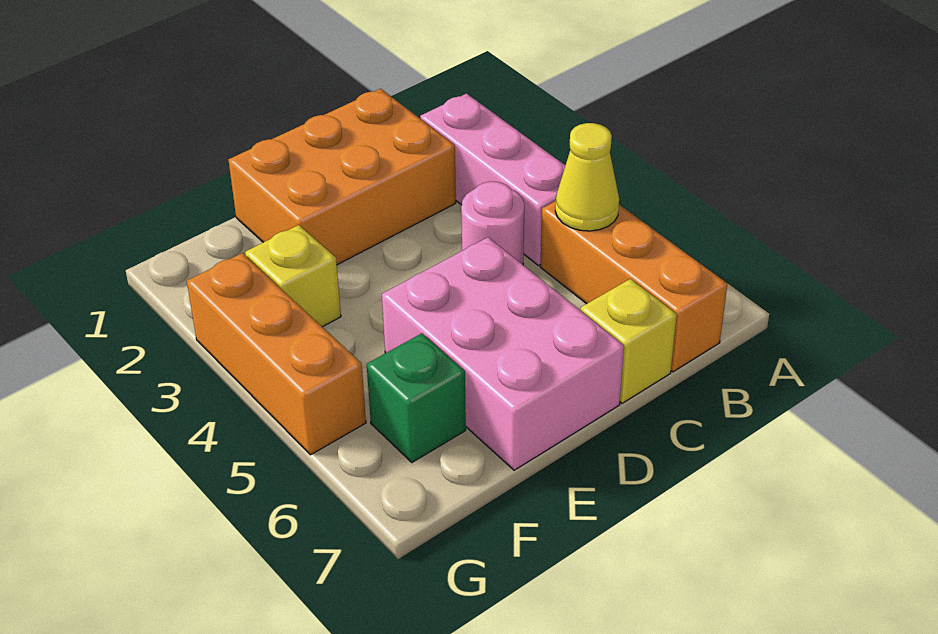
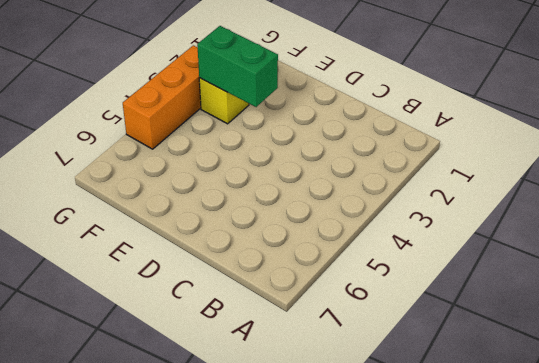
green 1x2 brick [197,26,278,107] -> none
none -> pink 1x3 brick [420,94,565,266]
none -> orange 1x3 brick [540,201,727,372]

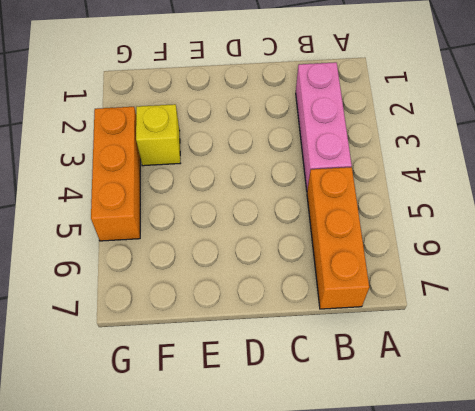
none -> orange 2x3 brick [228,89,456,265]
none -> pink 1x1 round brick [461,182,524,264]

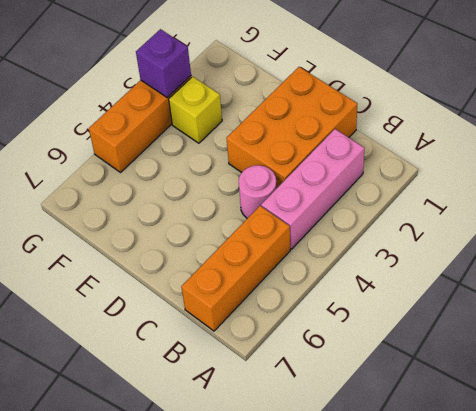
orange 2x3 brick [227,67,357,188] -> orange 2x3 brick turned to [228,89,456,265]
purple 1x1 brick [136,29,191,97] -> none
none -> yellow 1x1 brick [581,279,677,403]
none -> pink 2x3 brick [382,237,624,470]

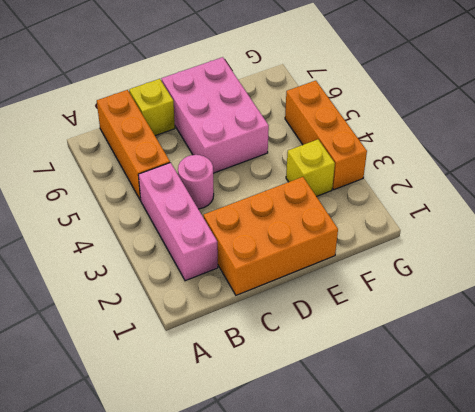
none -> green 1x1 brick [367,333,466,462]
none -> yellow 1x1 cone [555,123,619,231]

